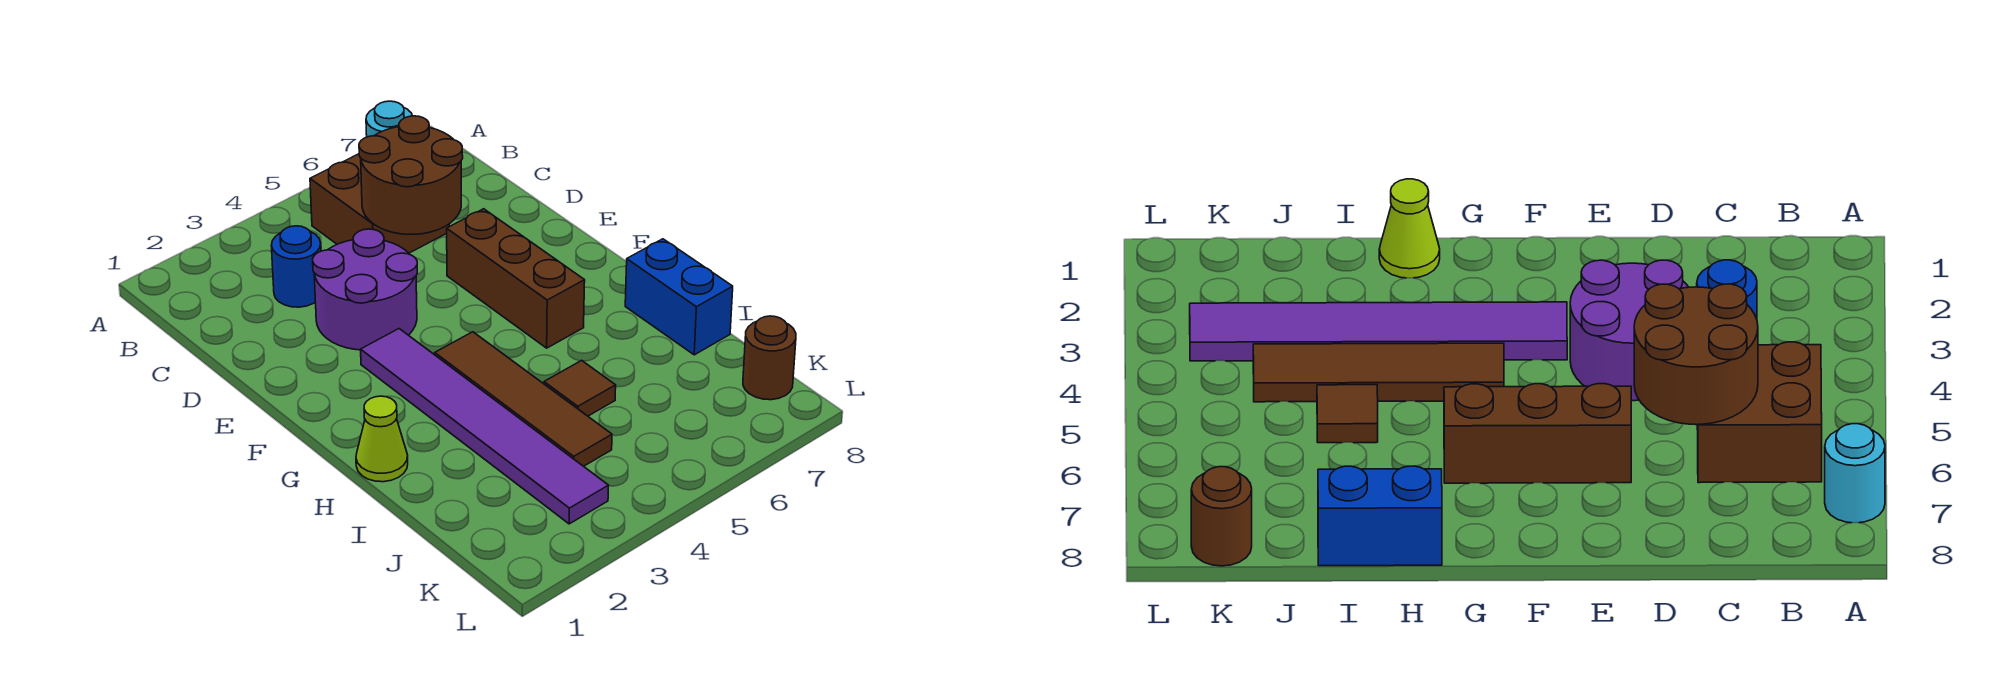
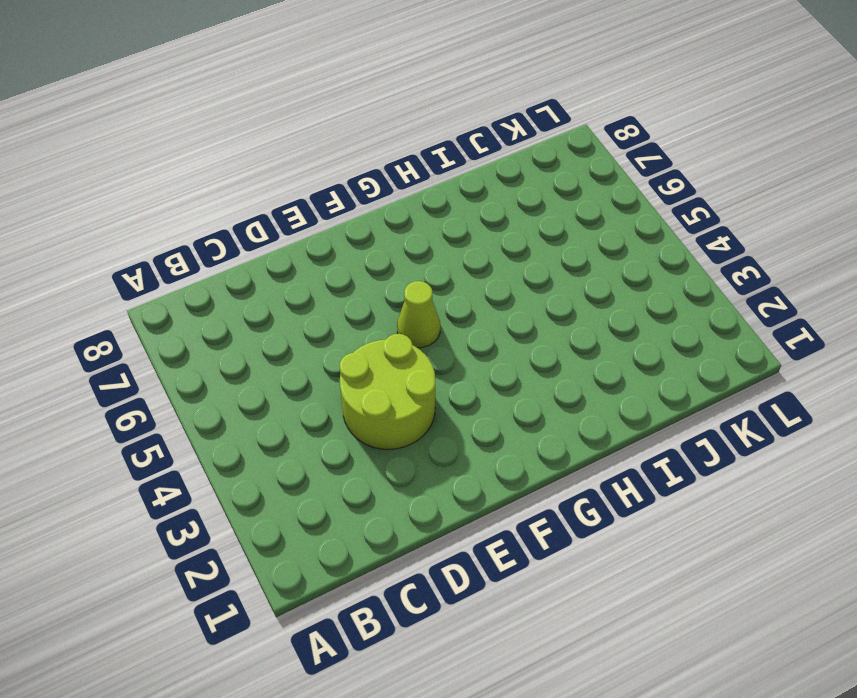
lime 2x2 round brick [340,334,435,449] -> purple 2x2 round brick [313,229,417,350]
lime 1x1 cone [397,281,440,348] -> lime 1x1 cone moved to [356,396,408,482]
none -> cyan 1x1 round brick [366,101,412,137]
none -> brown 2x2 brick [310,154,449,253]
none -> blue 1x1 round brick [271,226,321,307]

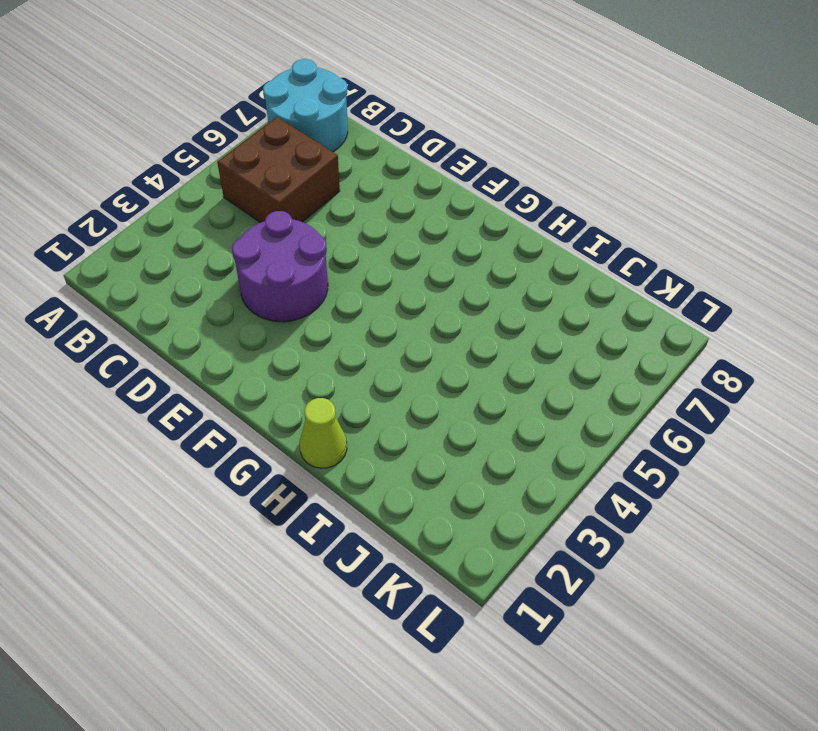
cyan 2x2 round brick [263,59,348,152] -> cyan 1x1 round brick [366,101,412,137]
none -> blue 1x1 round brick [271,226,321,307]
none -> brown 1x3 brick [447,209,585,348]
none -> purple 1x6 tile [361,329,609,524]

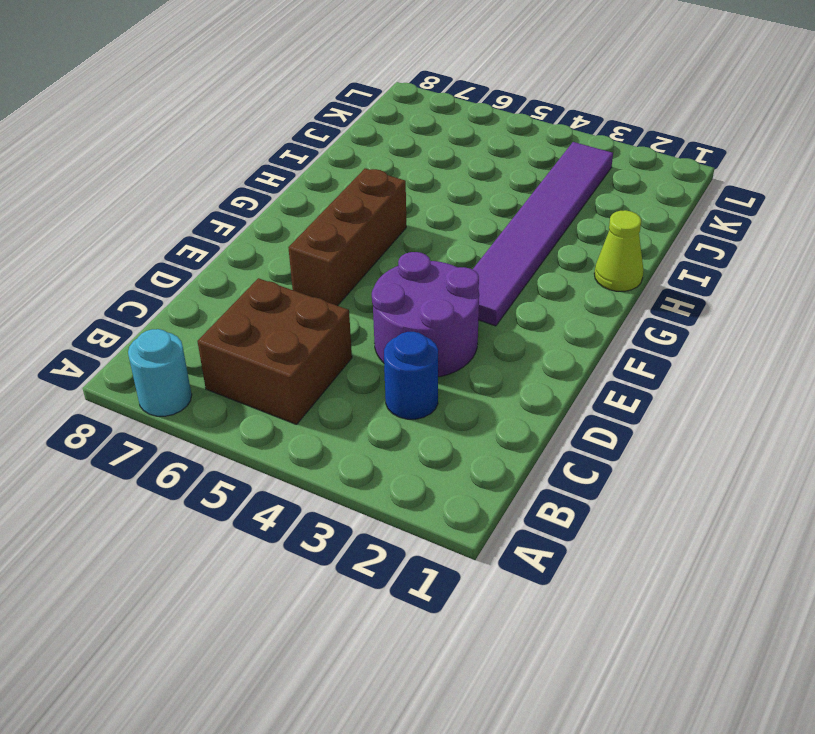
none -> brown 1x4 tile [434,332,612,466]
none -> blue 1x2 brick [625,239,733,355]
none -> brown 1x1 tile [544,360,616,416]

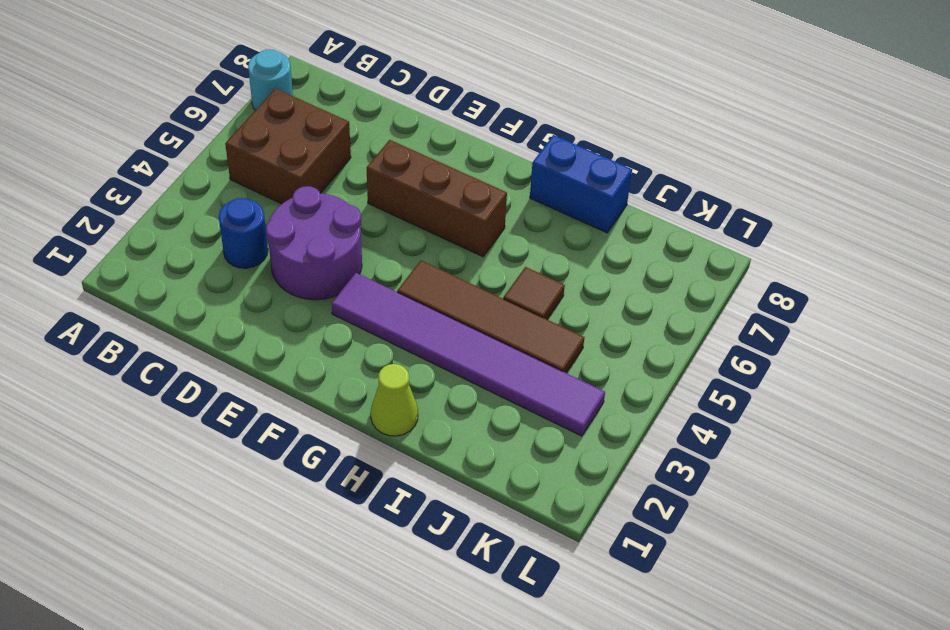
none -> brown 1x1 round brick [743,316,796,400]
none -> brown 2x2 round brick [359,116,463,235]

